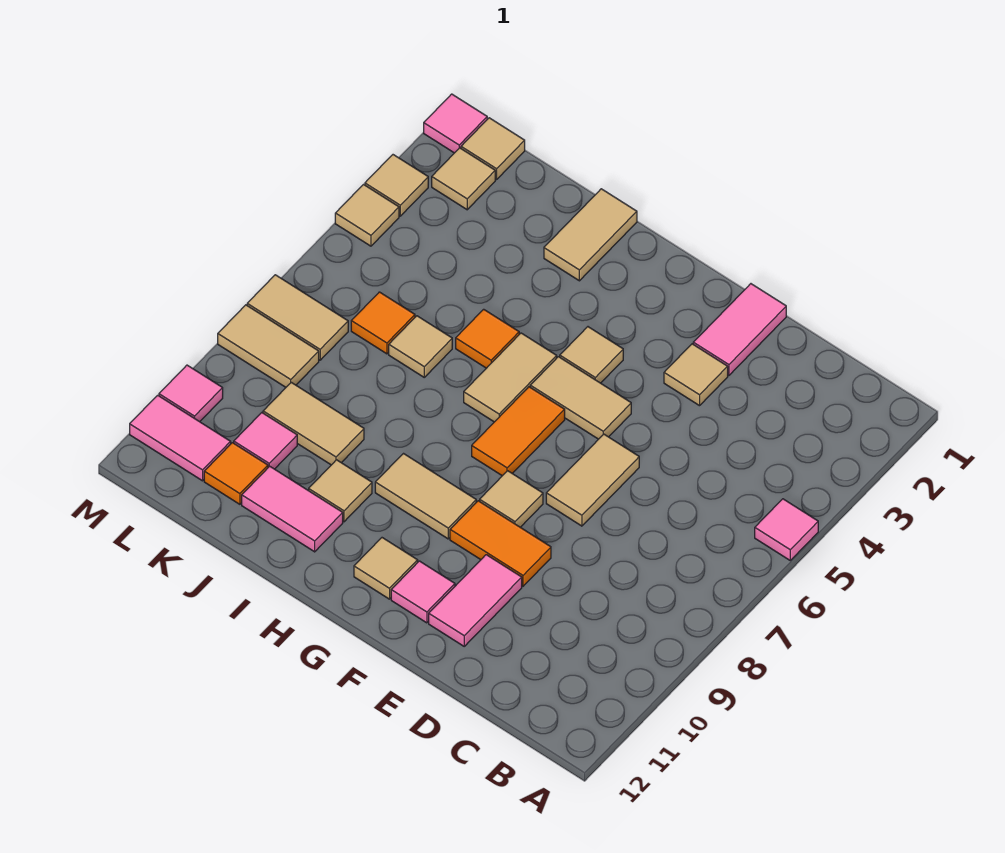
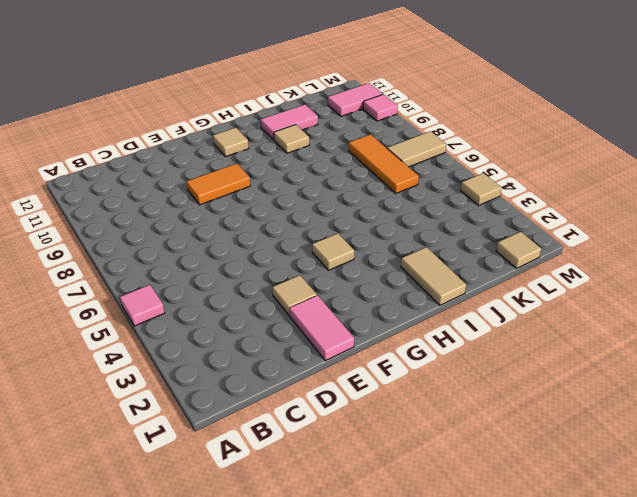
orange 1x3 tile [349,134,419,193] -> orange 1x1 tile [351,292,415,354]
none -> tan 1x2 tile [546,434,639,526]
none -> pink 1x2 tile [429,555,522,646]
none -> tan 1x2 tile [530,357,631,439]
none -> tan 1x1 tile [480,471,543,527]

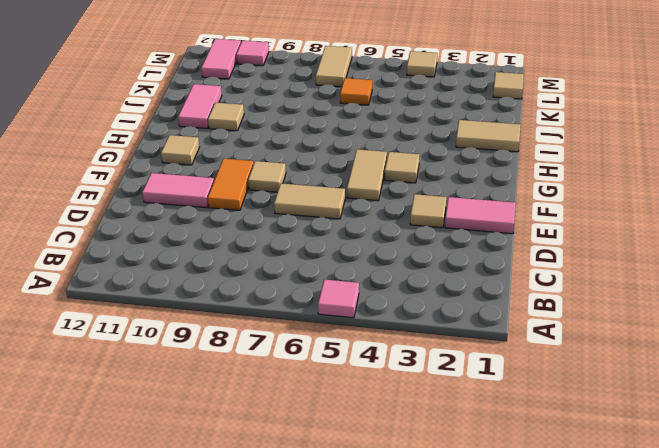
none -> pink 1x1 tile [391,561,455,623]
none -> orange 1x2 tile [472,387,565,476]
none -> tan 1x2 tile [375,454,476,539]
none -> tan 1x2 tile [464,333,557,422]

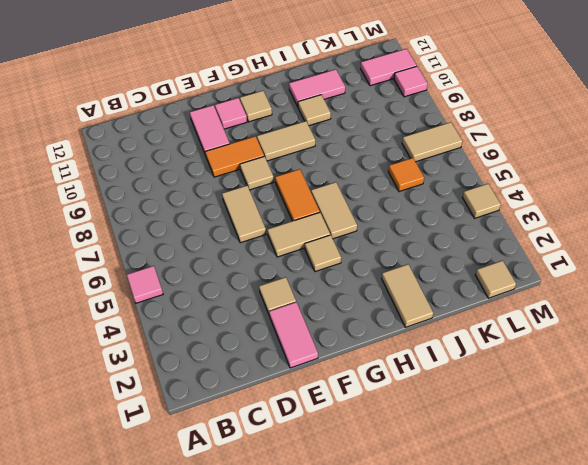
none -> orange 1x1 tile [456,309,519,368]
none -> tan 1x1 tile [389,316,452,377]
none -> tan 1x2 tile [263,382,364,465]
none -> pink 1x1 tile [234,413,297,469]

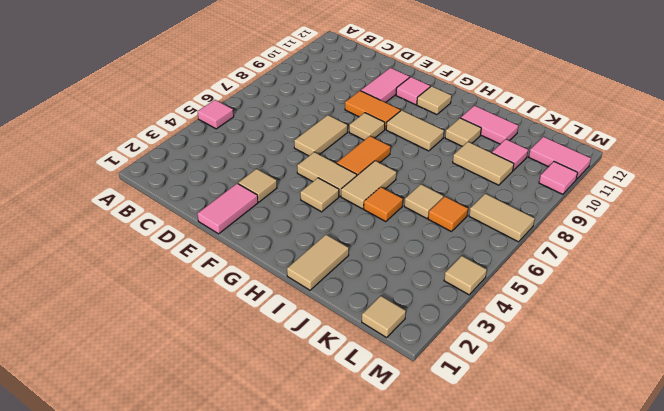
none -> orange 1x1 tile [204,443,268,504]
none -> tan 1x1 tile [432,148,495,210]
none -> tan 1x2 tile [218,305,319,387]
none -> pink 1x1 tile [424,94,487,153]

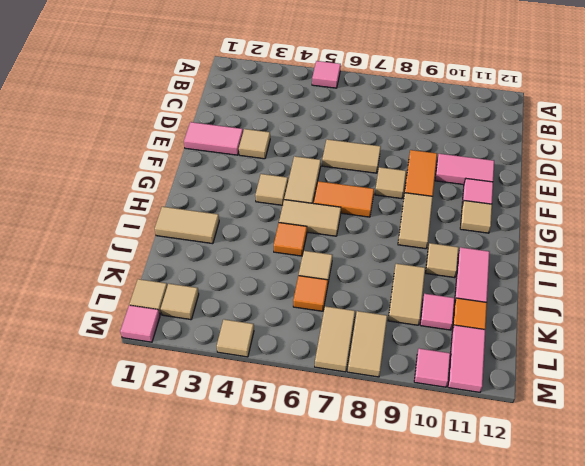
none -> tan 1x1 tile [365,155,428,216]

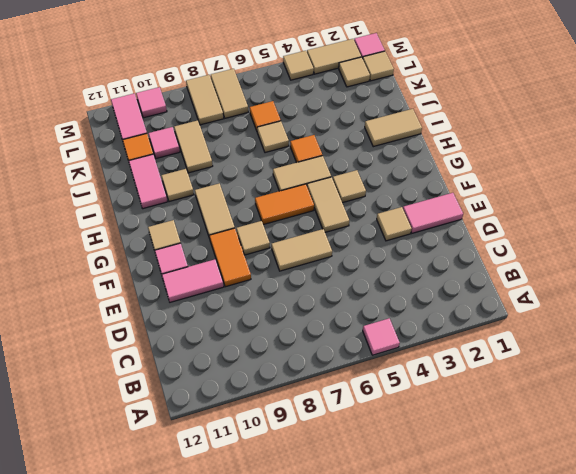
tan 1x2 tile [307,39,361,74] -> tan 1x1 tile [365,155,428,216]

